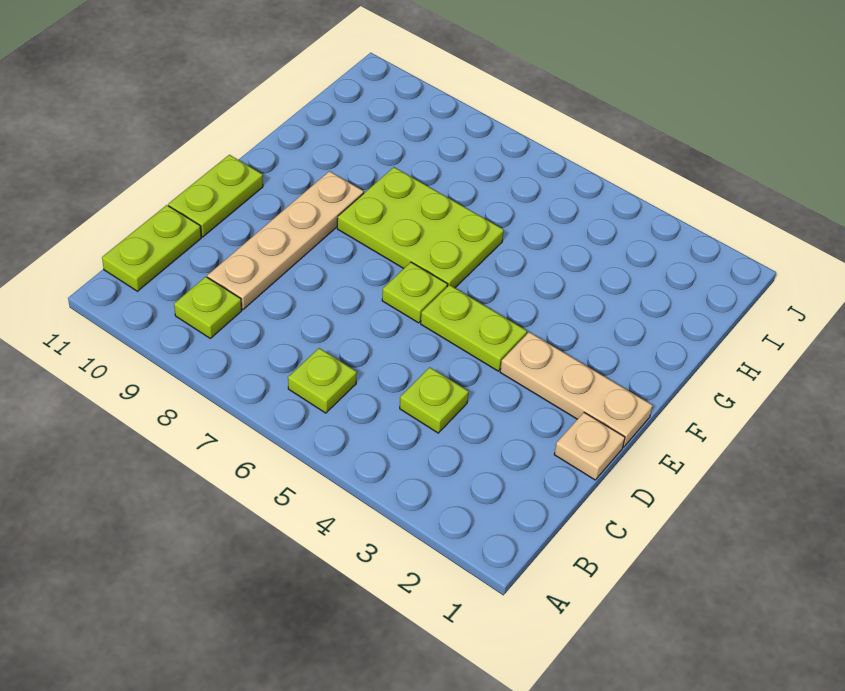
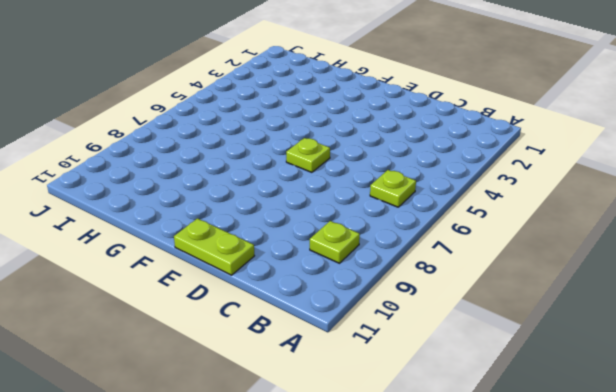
none -> lime 1x2 plate [102,205,201,291]
none -> lime 1x1 plate [400,367,469,433]

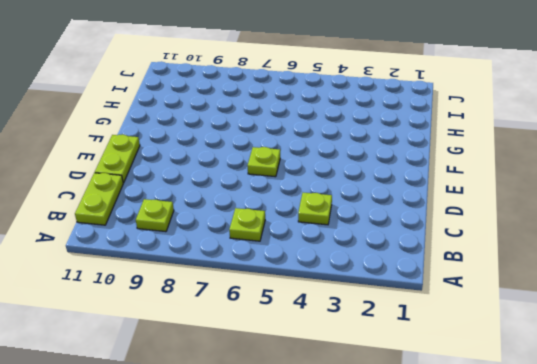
none -> tan 1x4 plate [207,171,364,310]
none -> tan 1x1 plate [554,413,625,480]

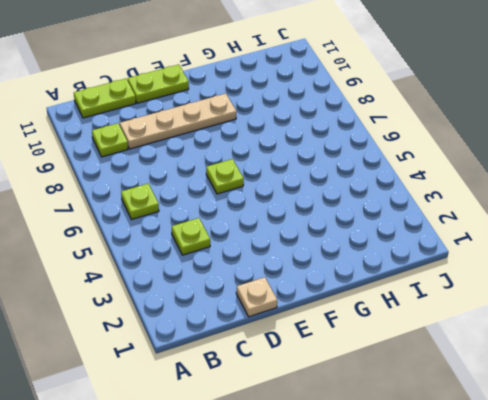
none -> tan 1x3 plate [500,332,653,447]
none -> lime 1x2 plate [421,285,527,371]

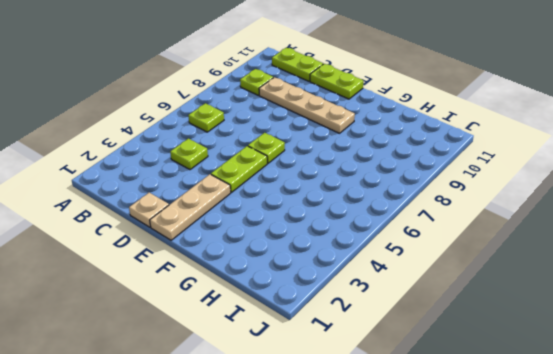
none -> lime 2x3 plate [337,167,504,288]

